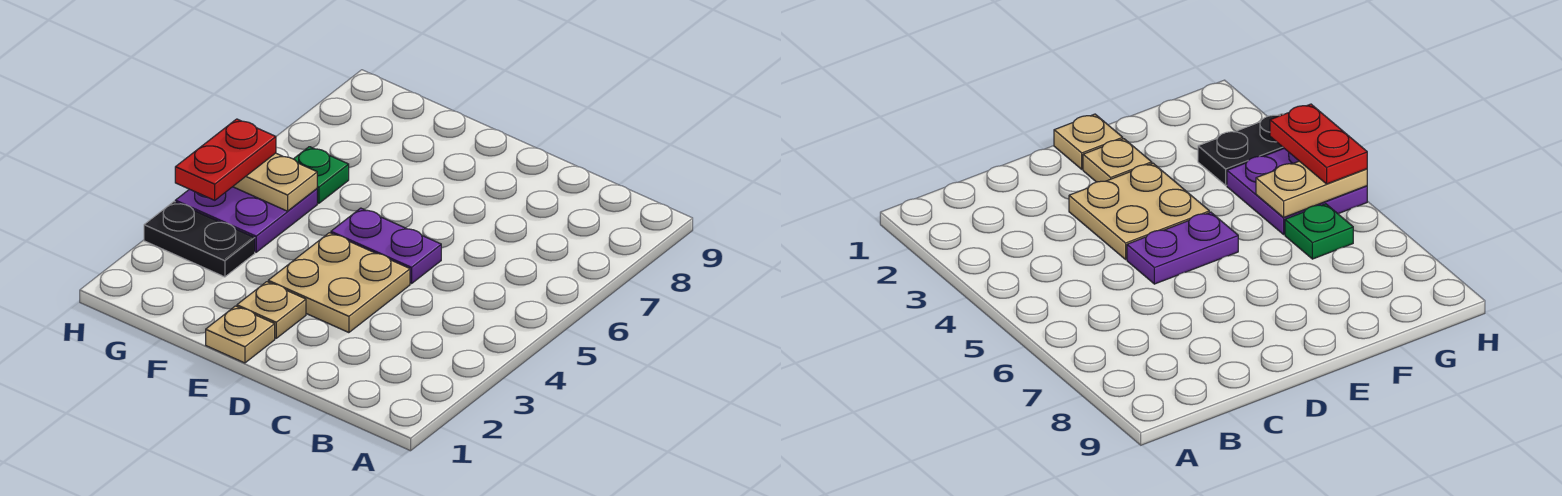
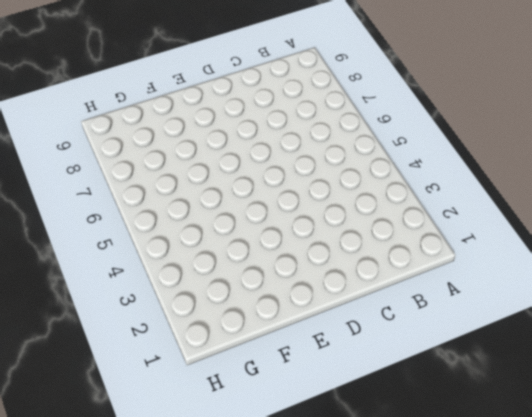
none -> tan 2x2 plate [268,233,410,333]
none -> purple 1x2 plate [331,208,441,284]

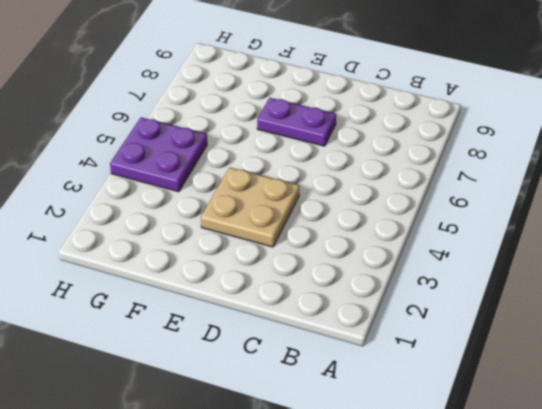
purple 1x2 plate [257,98,336,146] -> purple 1x2 plate moved to [331,208,441,284]
none -> tan 1x1 plate [206,306,275,363]
none -> tan 1x1 plate [237,282,306,338]

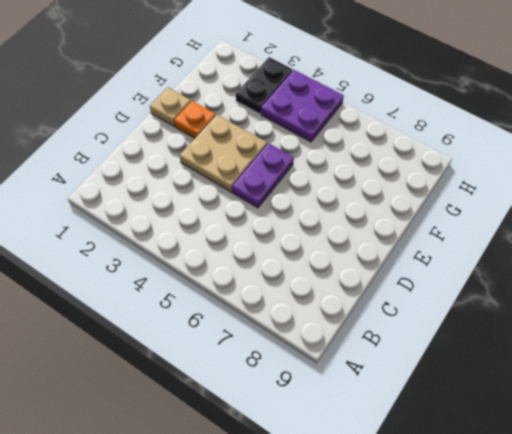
orange 1x1 plate [174,101,216,138] -> tan 1x1 plate [237,282,306,338]
none -> green 1x1 plate [294,147,349,203]
none -> tan 1x2 plate [233,153,317,211]

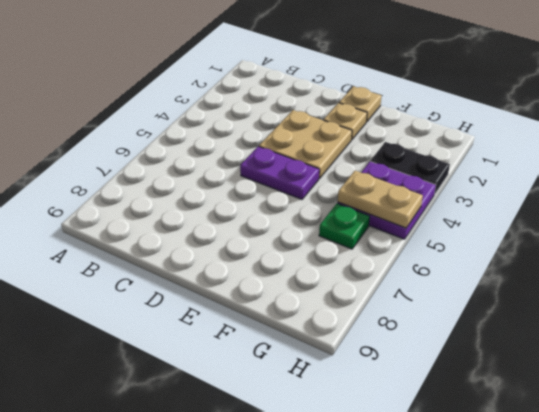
none -> red 1x2 plate [175,119,276,200]

